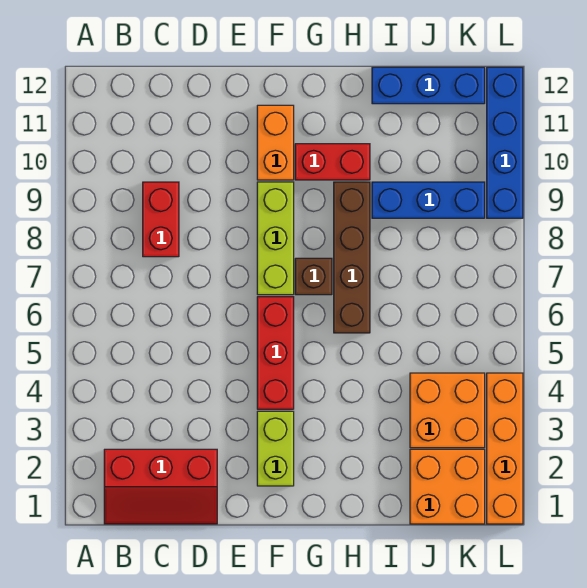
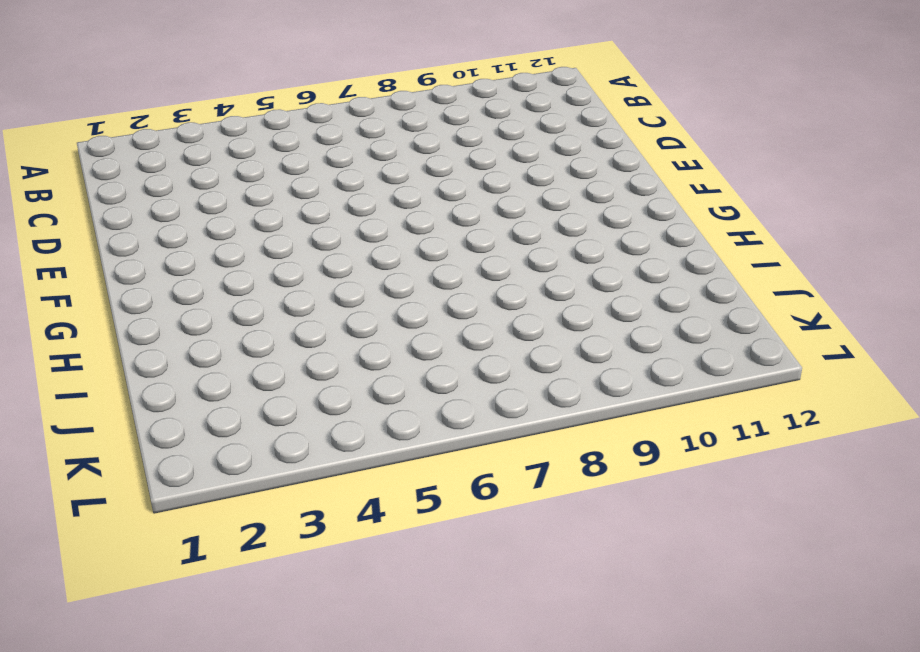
none -> red 2x3 slope [104,449,217,524]
none -> red 1x2 brick [143,182,179,257]
none -> lime 1x2 brick [257,411,294,486]

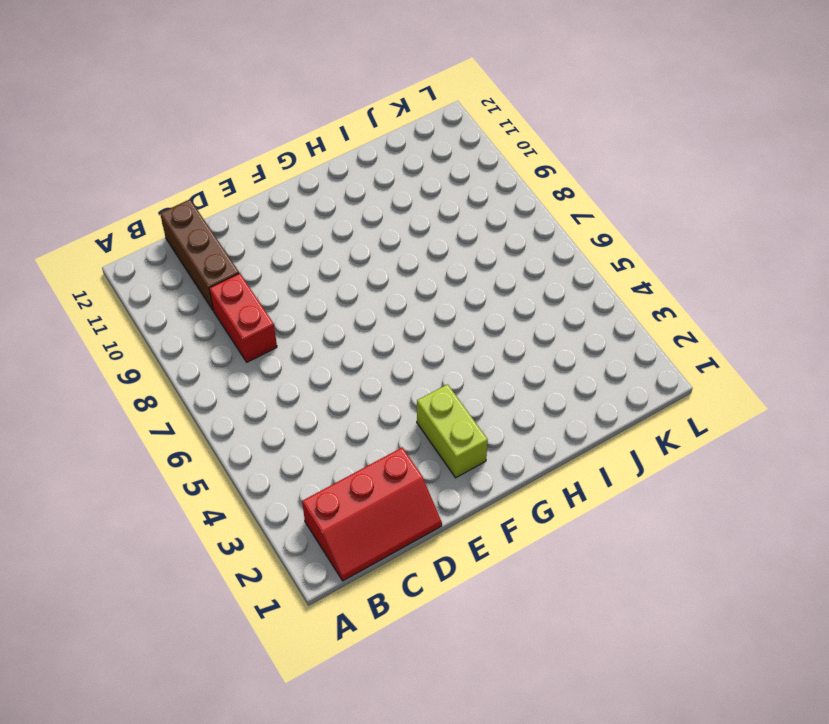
brown 1x3 brick [160,199,239,310] -> none
none -> red 1x3 brick [257,297,294,409]
none -> lime 1x3 brick [257,182,294,295]
none -> orange 1x2 brick [257,105,294,180]

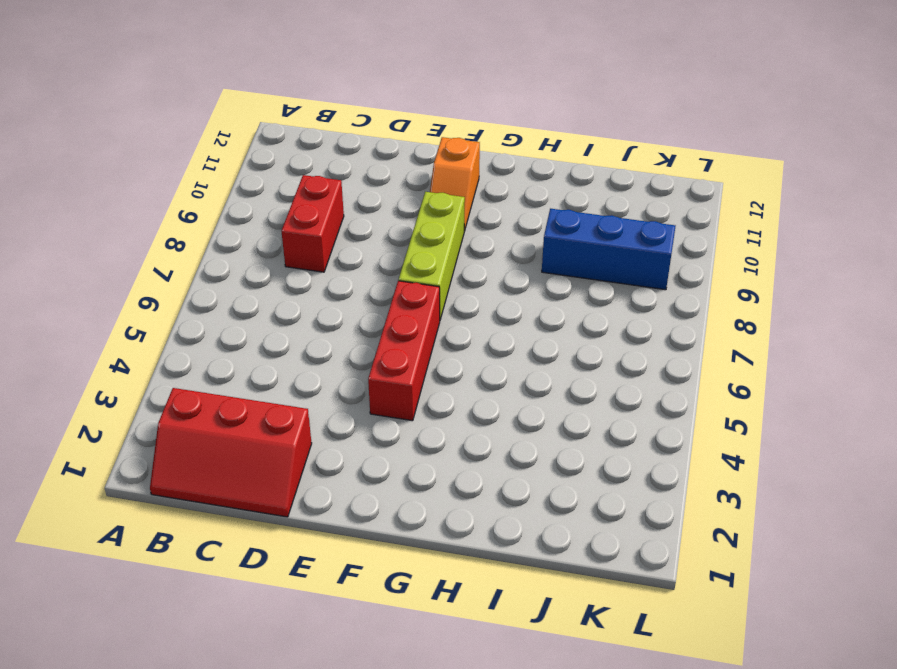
orange 1x2 slope [430,137,480,231] -> orange 1x2 brick [257,105,294,180]
none -> lime 1x2 brick [257,411,294,486]
none -> brown 1x1 brick [295,258,332,295]
none -> red 1x2 brick [295,144,370,180]

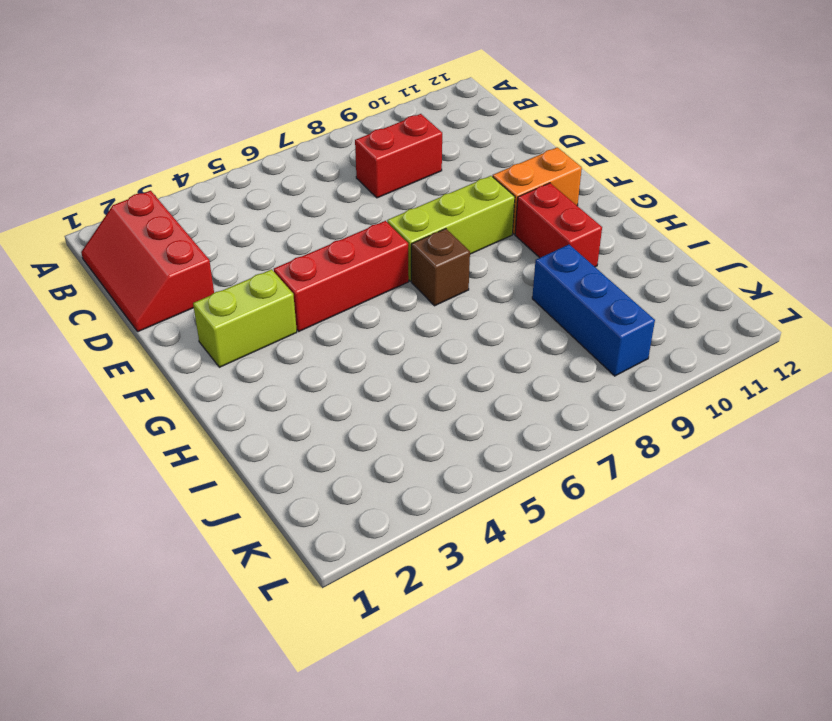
none -> brown 1x4 brick [334,182,370,333]
none -> blue 1x3 brick [372,67,485,104]
none -> orange 2x2 brick [410,449,485,524]

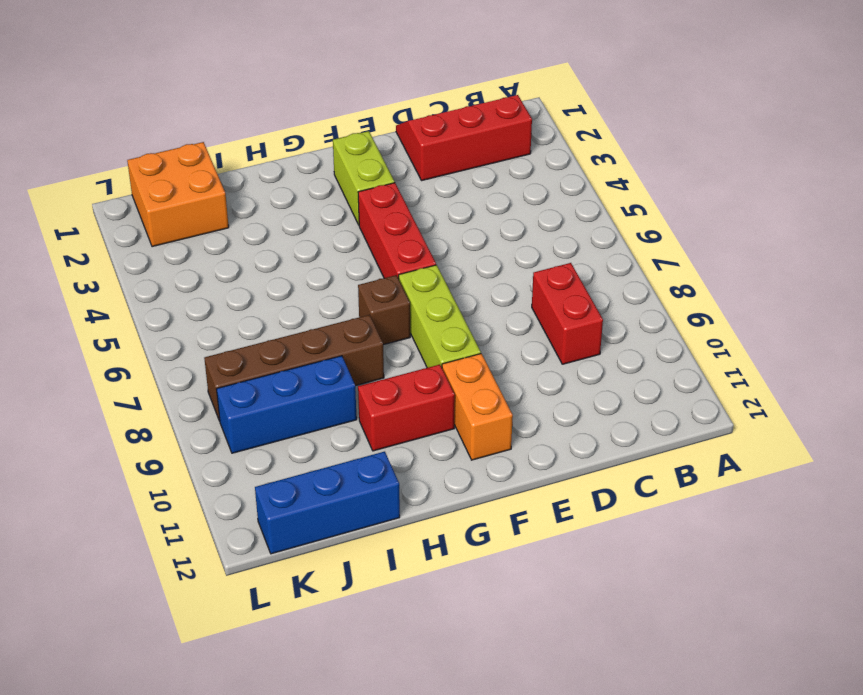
brown 1x4 brick [204,315,384,421] -> brown 1x4 brick turned to [334,182,370,333]
none -> orange 2x2 brick [410,373,485,448]
none -> orange 1x4 brick [487,373,523,524]
none -> blue 1x4 brick [487,67,523,218]

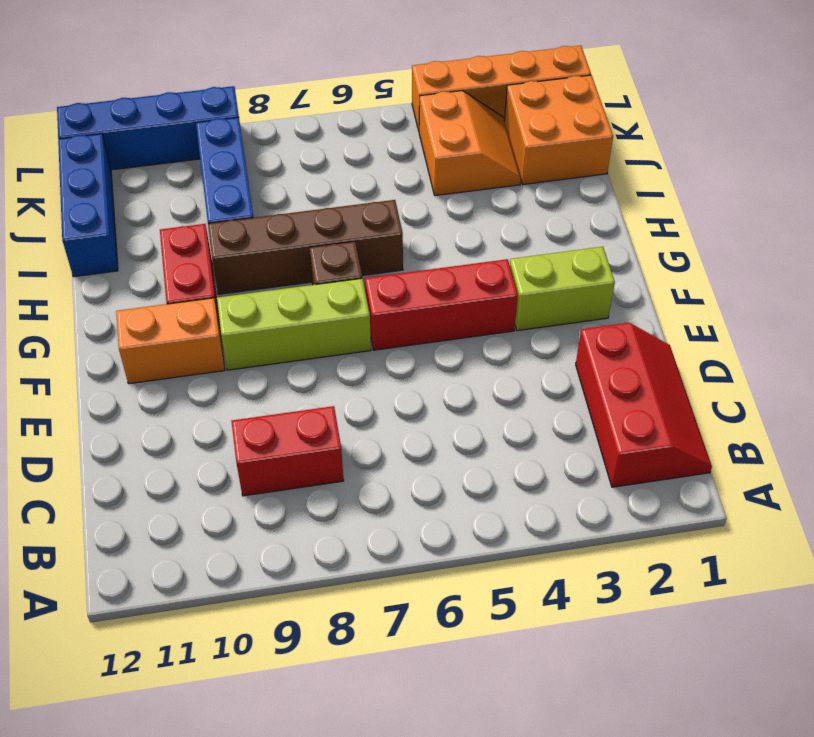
orange 2x2 slope [419,91,521,196] -> orange 2x2 brick [410,373,485,448]

